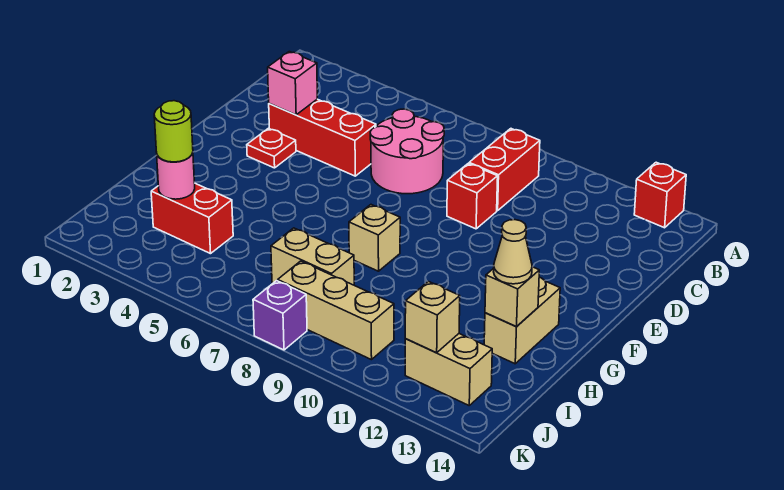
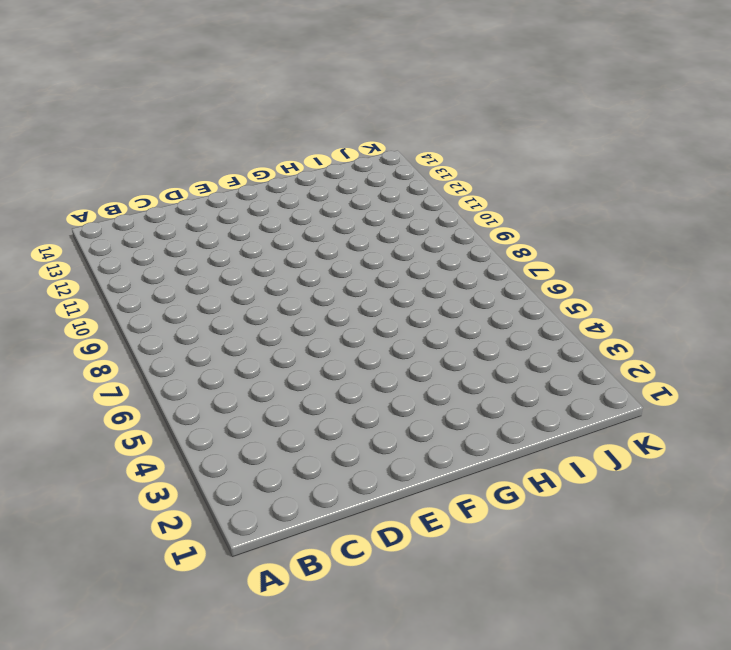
none -> red 1x1 brick [634,162,686,228]
none -> red 1x2 brick [469,129,540,211]
none -> pink 2x2 round brick [370,109,444,194]

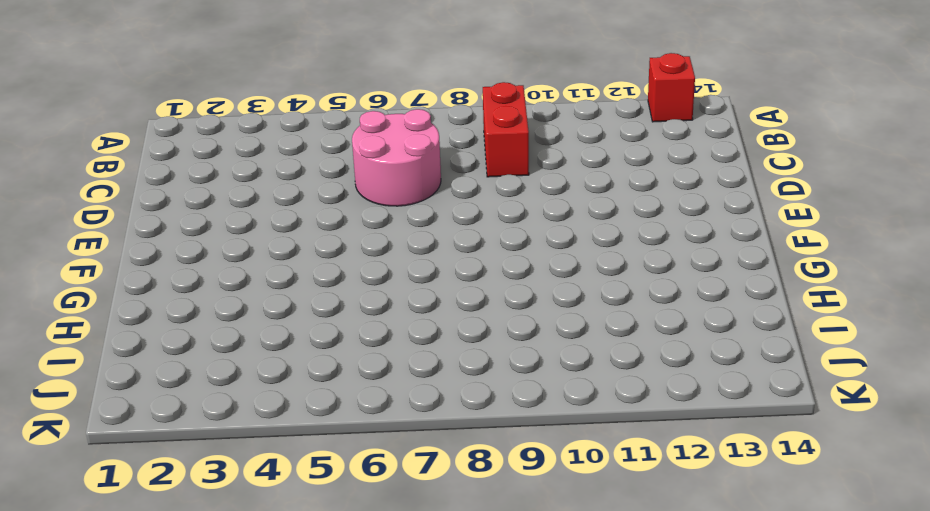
none -> red 1x3 brick [269,99,376,176]
none -> red 1x1 brick [447,163,498,229]
none -> red 1x1 plate [247,128,296,168]

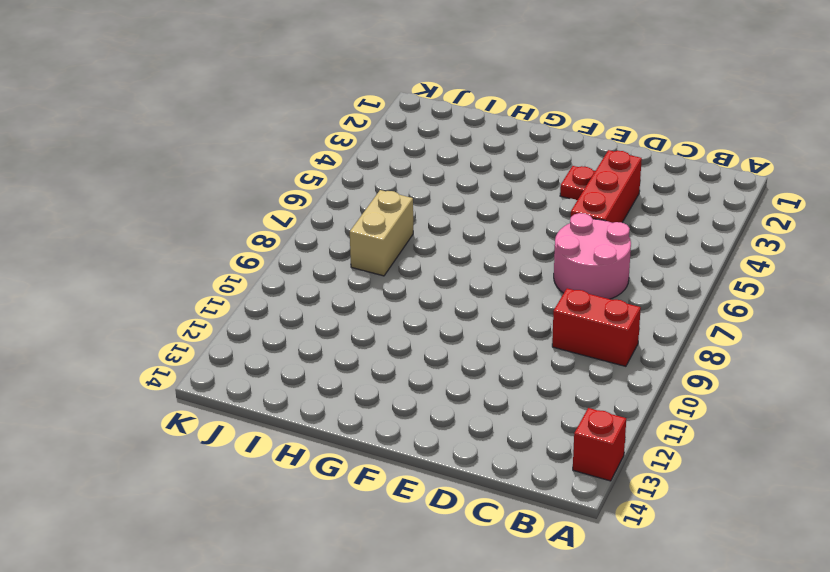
none -> red 1x1 brick [447,163,498,229]
none -> tan 1x1 brick [349,205,400,271]
none -> tan 1x2 brick [484,277,560,364]

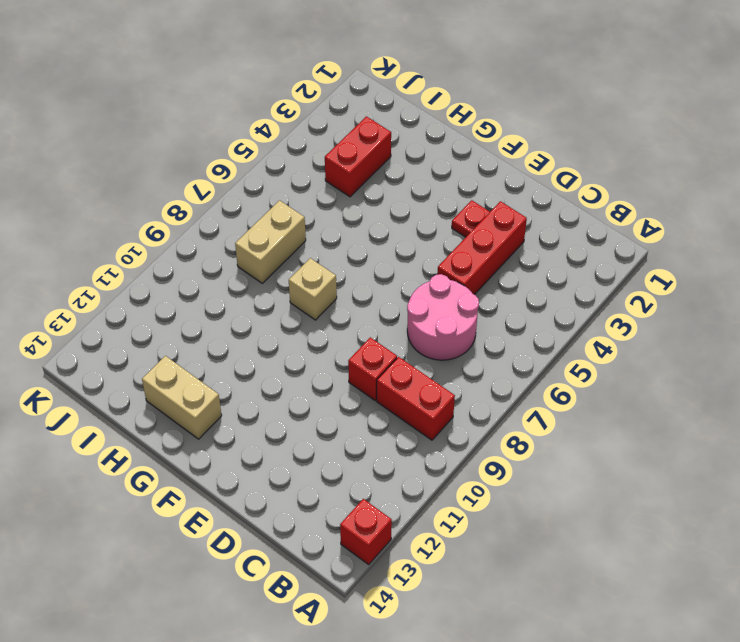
none -> tan 1x3 brick [278,261,394,360]
none -> tan 1x2 brick [405,334,492,405]
none -> purple 1x1 brick [253,281,307,350]

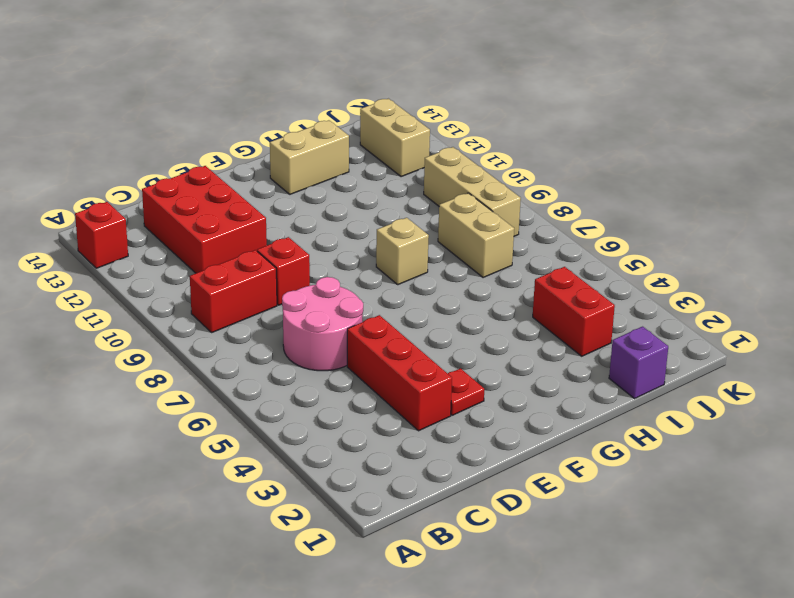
red 2x3 brick [142,166,267,273] -> none
purple 1x1 brick [609,327,668,399] -> purple 1x1 brick moved to [253,281,307,350]
none -> pink 1x1 brick [268,52,317,115]
none -> tan 1x1 brick [485,267,539,327]
none -> pink 1x1 round brick [157,153,195,199]

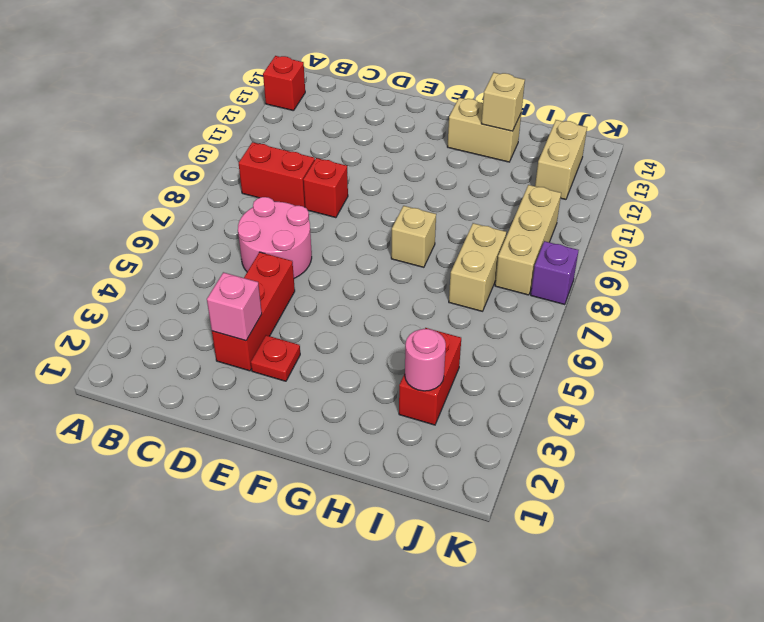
none -> tan 1x1 brick [405,281,460,353]
none -> tan 1x1 cone [494,220,532,284]
none -> lime 1x1 round brick [154,101,193,162]

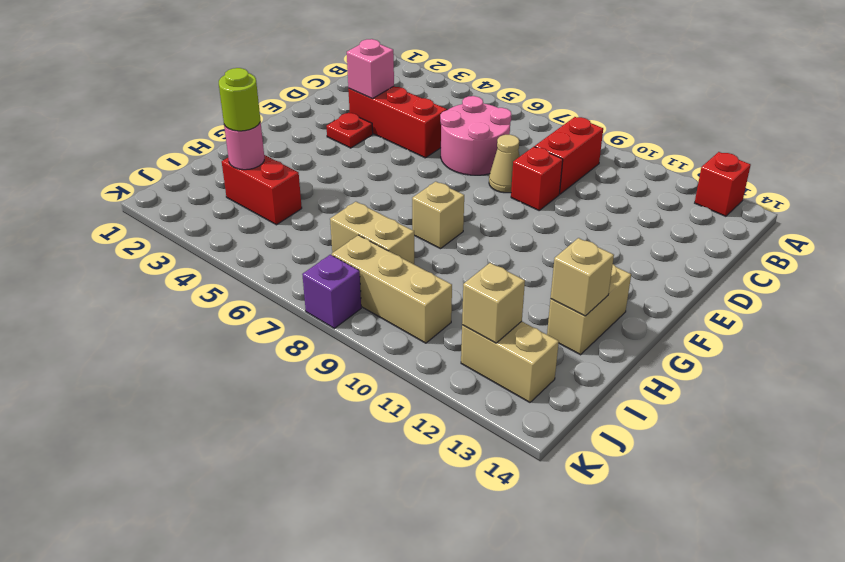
tan 1x1 cone [489,135,520,193] -> tan 1x1 cone moved to [494,220,532,284]

